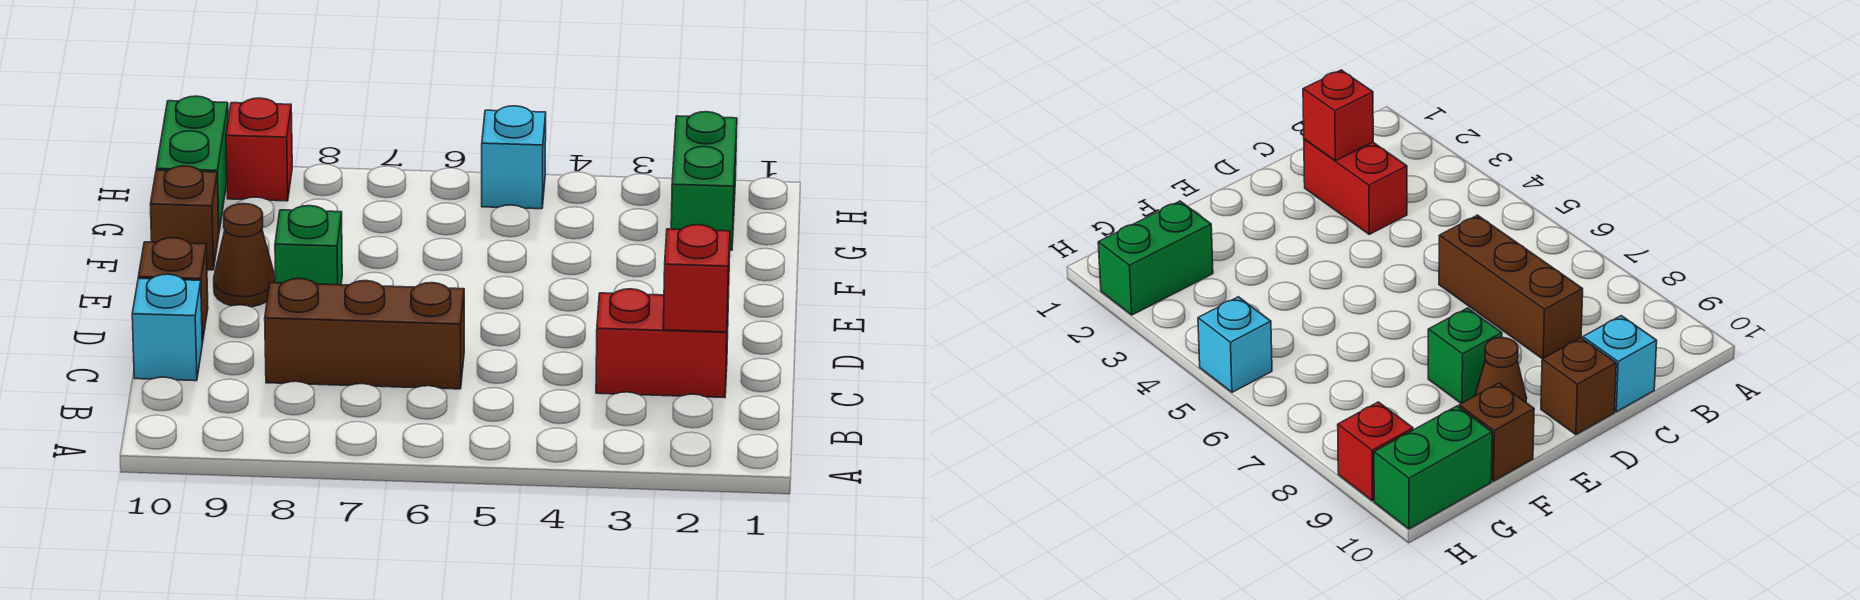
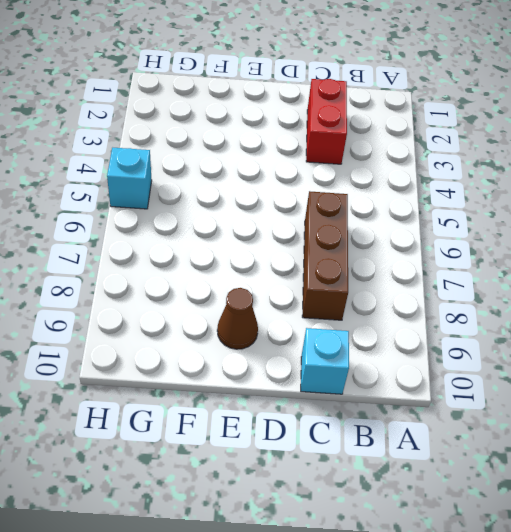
none -> brown 1x1 brick [138,238,208,343]
none -> green 1x1 brick [275,206,342,285]
none -> brown 1x1 brick [150,166,219,270]

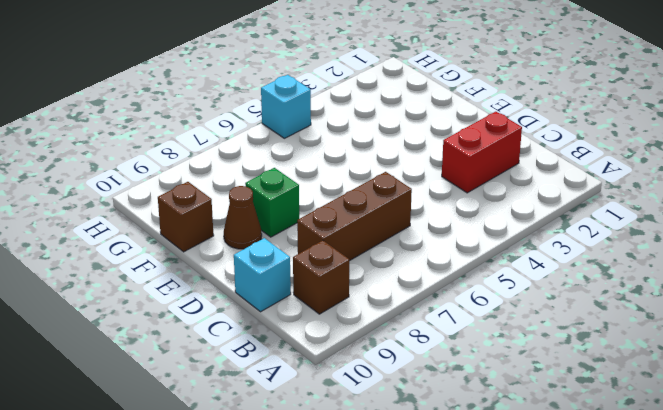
brown 1x1 brick [293,240,349,314] -> brown 1x1 brick moved to [138,238,208,343]
none -> green 1x2 brick [671,112,737,250]
none -> green 1x2 brick [156,96,228,231]
none -> red 1x1 brick [226,98,292,201]

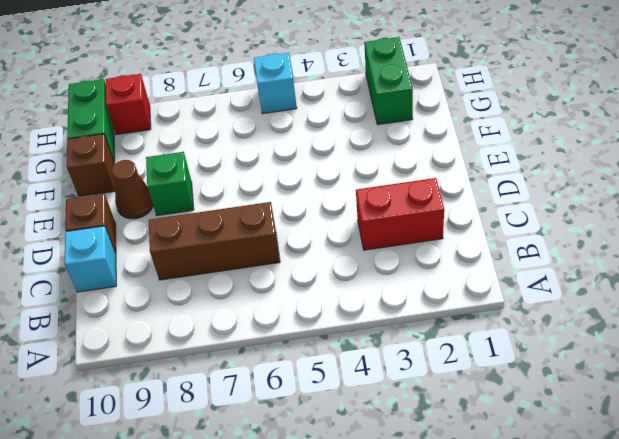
none -> red 1x1 brick [663,225,730,332]

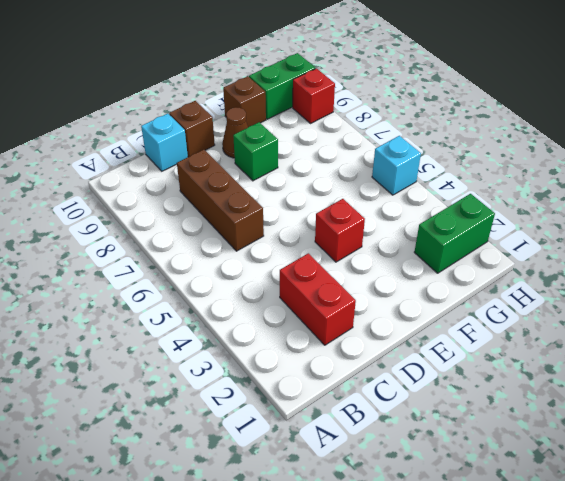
red 1x1 brick [315,199,365,262] -> red 1x1 brick moved to [663,225,730,332]

